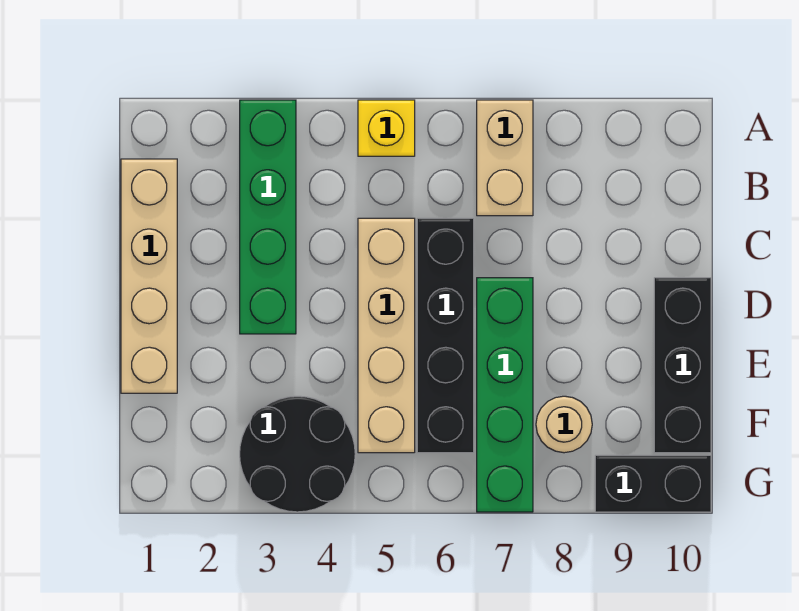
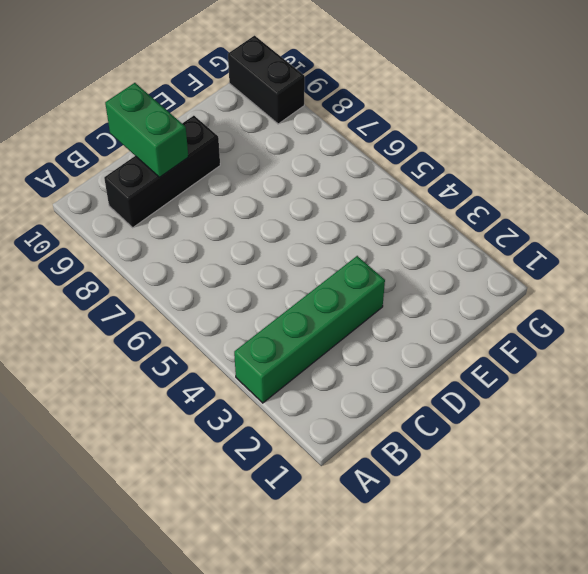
black 1x3 brick [104,116,220,228] -> black 1x3 brick moved to [654,278,711,453]
green 1x2 brick [105,83,188,177] -> none
none -> yellow 1x1 brick [358,100,415,156]
none -> tan 1x2 brick [477,100,533,216]

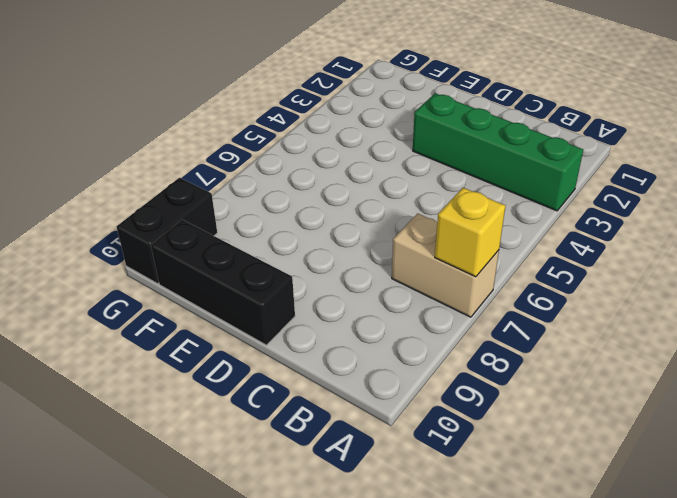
yellow 1x1 brick [435,188,505,277] -> yellow 1x1 brick moved to [358,100,415,156]
none -> tan 1x4 brick [121,159,177,393]
none -> tan 1x4 brick [358,218,415,453]

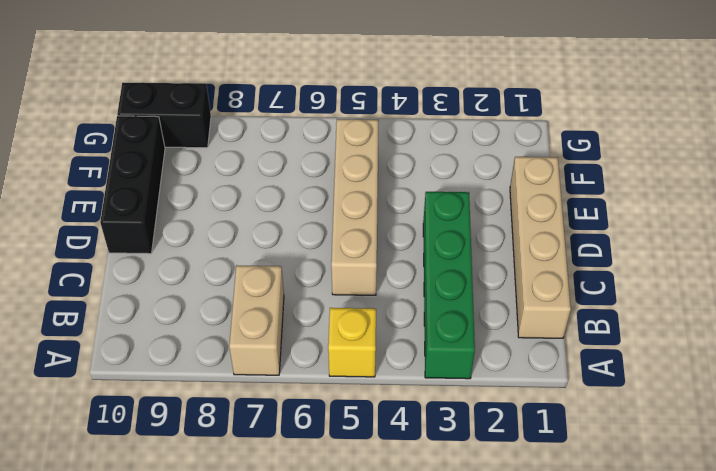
none -> black 1x4 brick [417,218,474,453]
none -> green 1x4 brick [477,278,533,512]

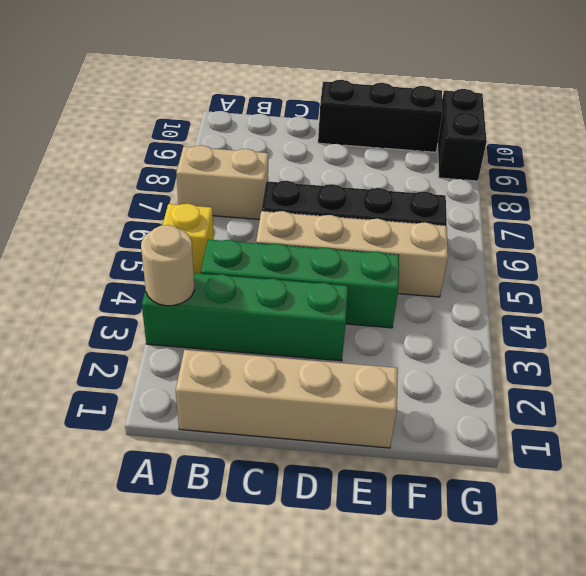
tan 1x1 round brick [141,225,194,306] -> tan 1x1 round brick moved to [536,396,592,453]
green 1x4 brick [201,239,399,328] -> green 1x4 brick moved to [477,278,533,512]
none -> black 2x2 round brick [240,396,355,512]

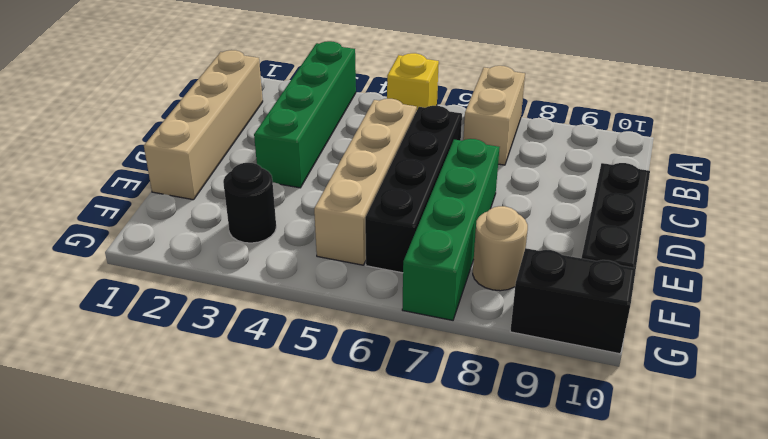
black 1x1 round brick [223,163,276,243] -> black 2x2 round brick [240,396,355,512]

